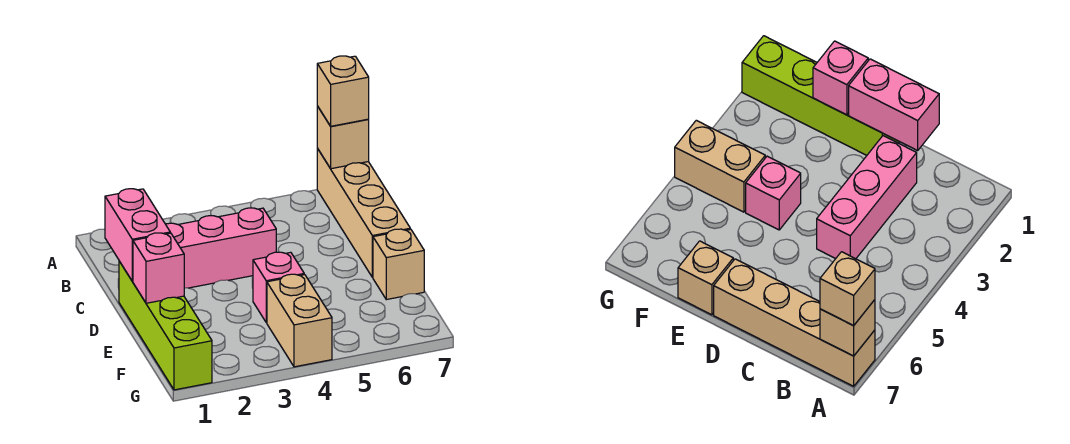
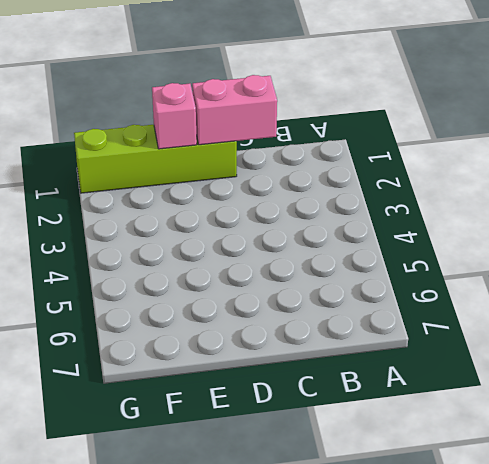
none -> tan 1x4 brick [317,148,410,277]
none -> pink 1x3 brick [166,208,276,288]

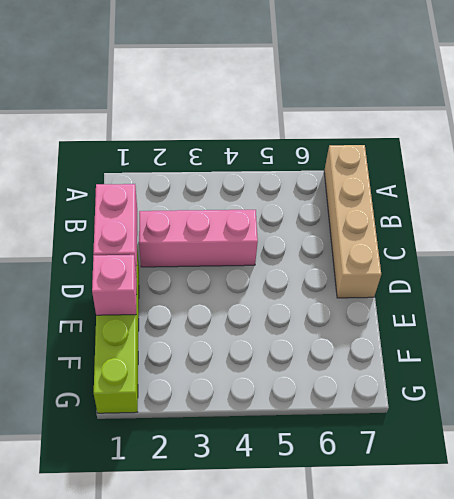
none -> pink 1x1 brick [253,252,304,323]
none -> tan 1x1 brick [373,229,424,300]

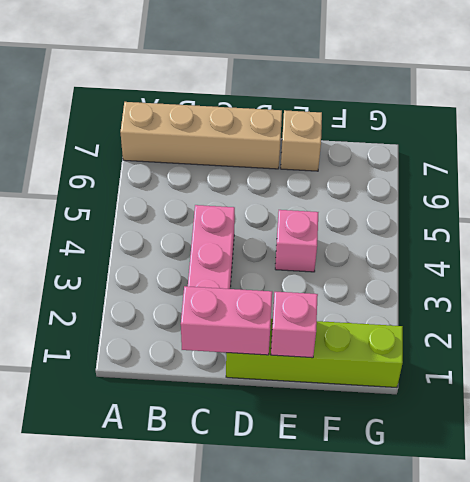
none -> tan 1x2 brick [267,274,332,367]
none -> tan 1x1 brick [317,106,369,169]

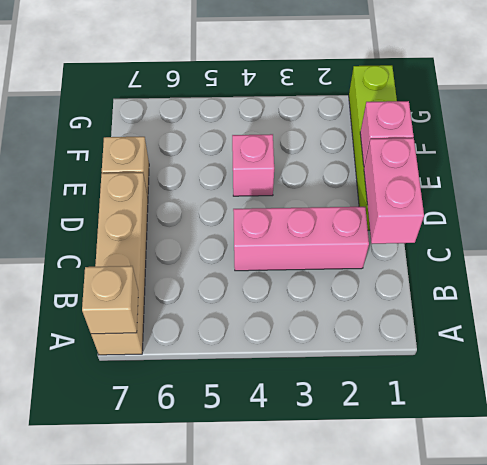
none -> tan 1x2 brick [267,274,332,367]
none -> tan 1x1 brick [317,56,369,126]

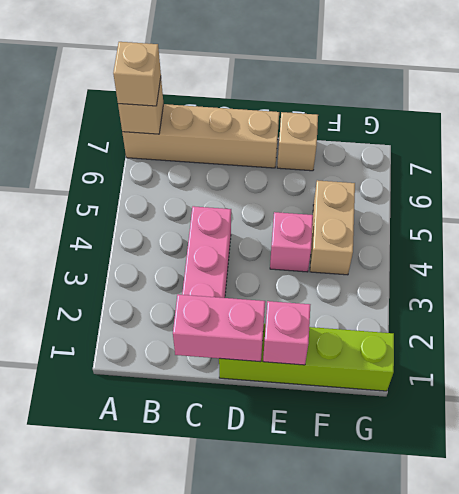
tan 1x2 brick [310,180,355,275] -> tan 1x2 brick turned to [267,274,332,367]

